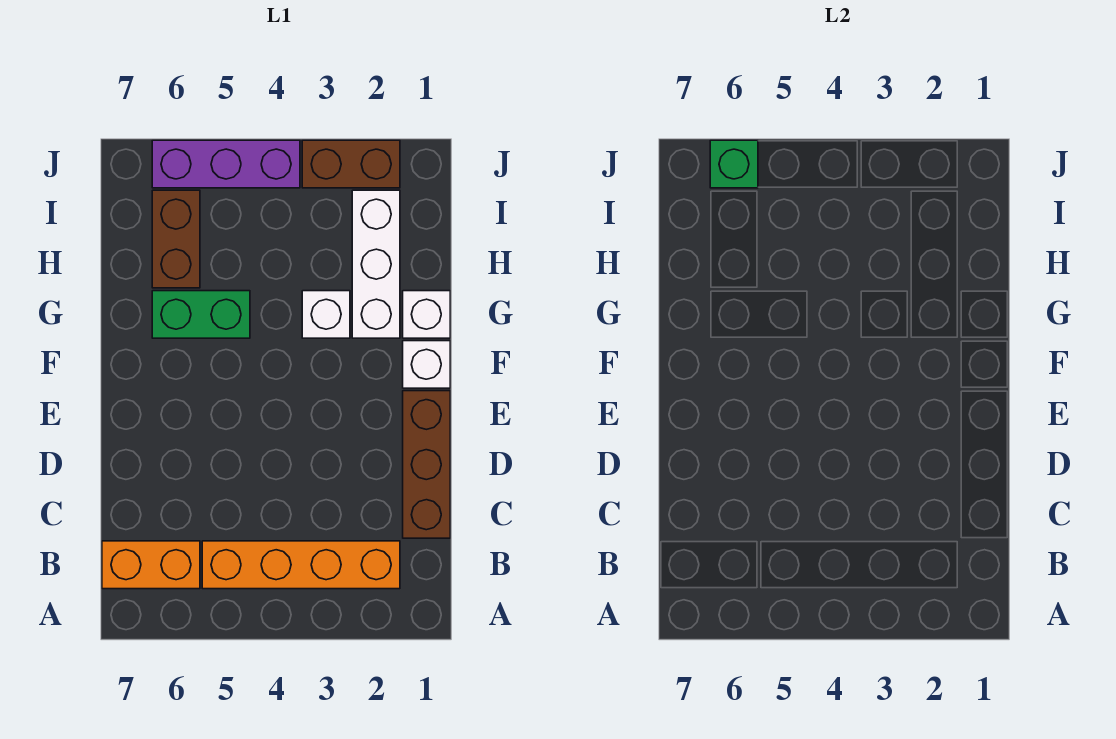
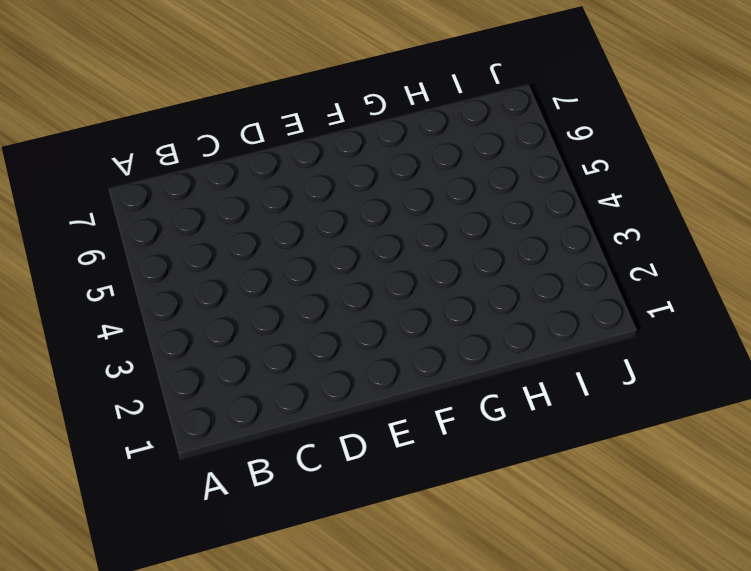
none -> orange 1x4 brick [202,541,400,589]
none -> orange 1x2 brick [102,541,200,589]
none -> brown 1x3 brick [403,391,450,538]

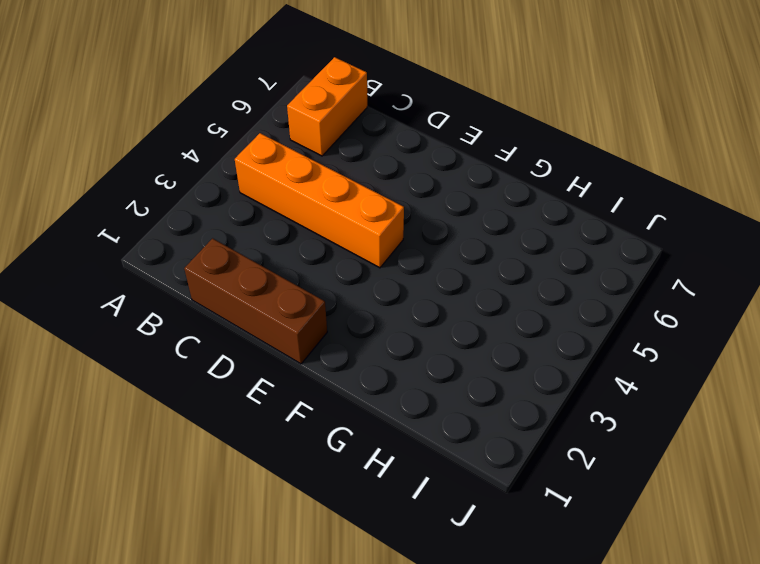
orange 1x4 brick [235,133,404,268] -> orange 1x4 brick turned to [202,541,400,589]
none -> white 1x1 brick [403,341,450,388]
none -> white 1x1 brick [403,291,450,338]
none -> white 1x3 brick [352,190,400,338]

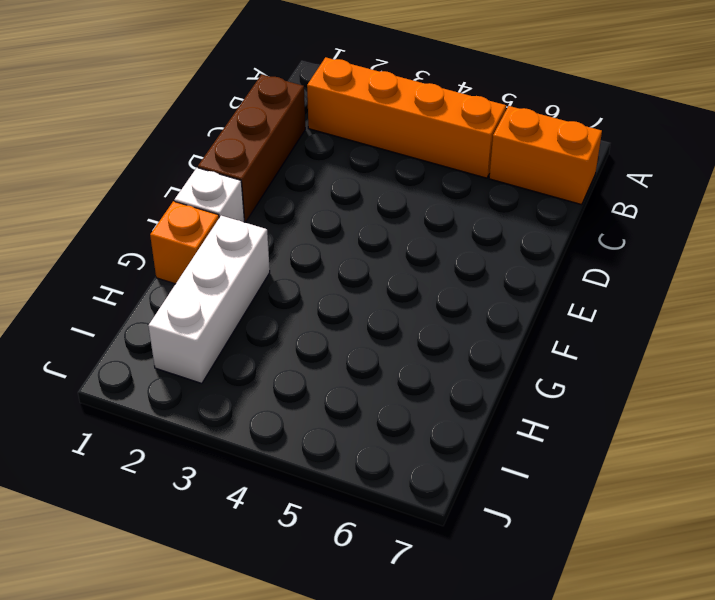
orange 1x1 brick [150,201,219,284] -> white 1x1 brick [403,291,450,338]
none -> white 1x1 brick [302,291,350,338]
none -> green 1x2 brick [152,291,250,338]
none -> brown 1x2 brick [152,190,200,288]

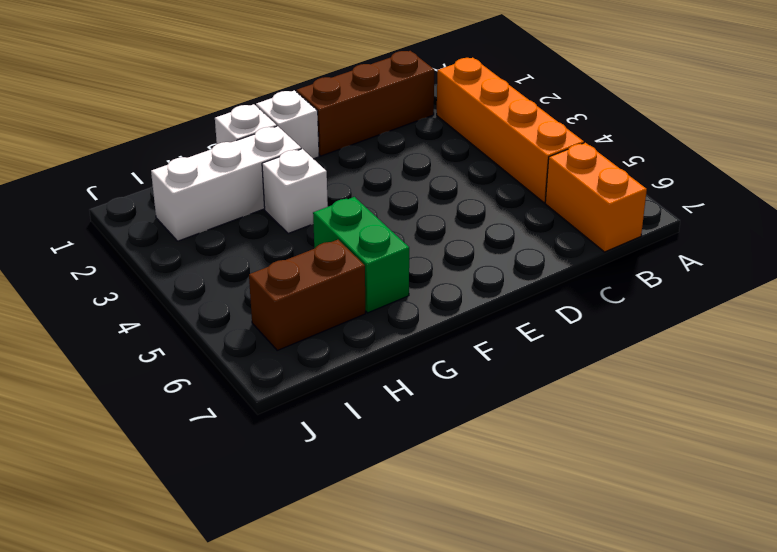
none -> brown 1x2 brick [302,140,400,188]
none -> purple 1x3 brick [152,140,300,188]
none -> green 1x1 brick [710,140,758,188]

